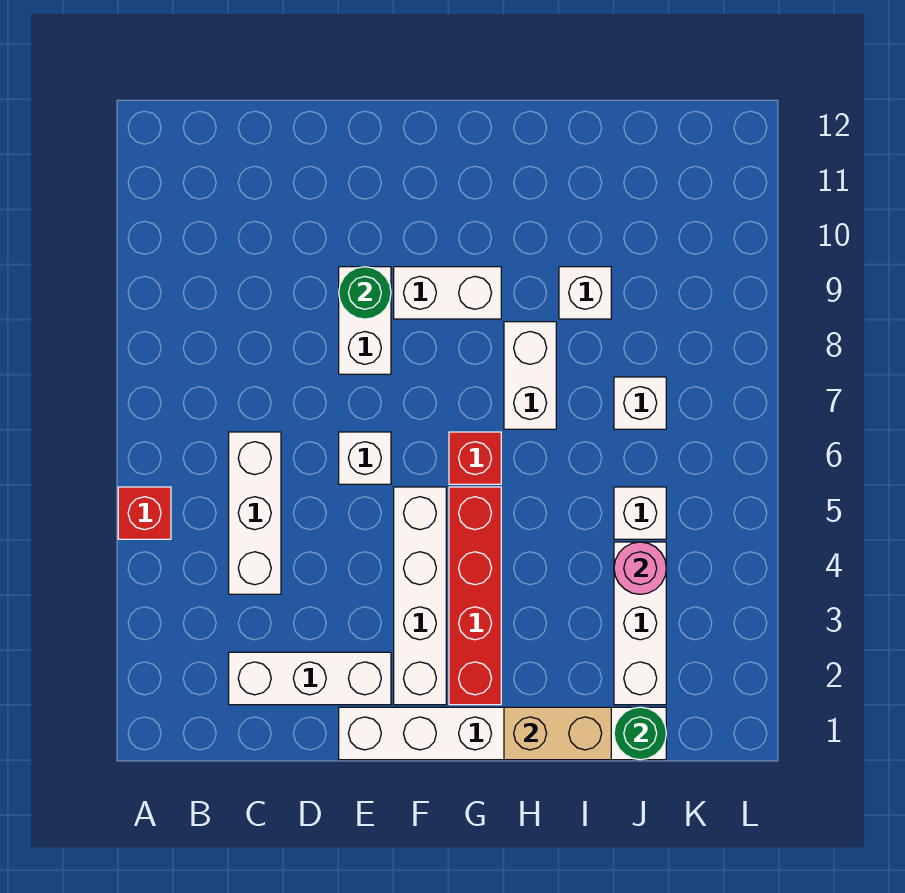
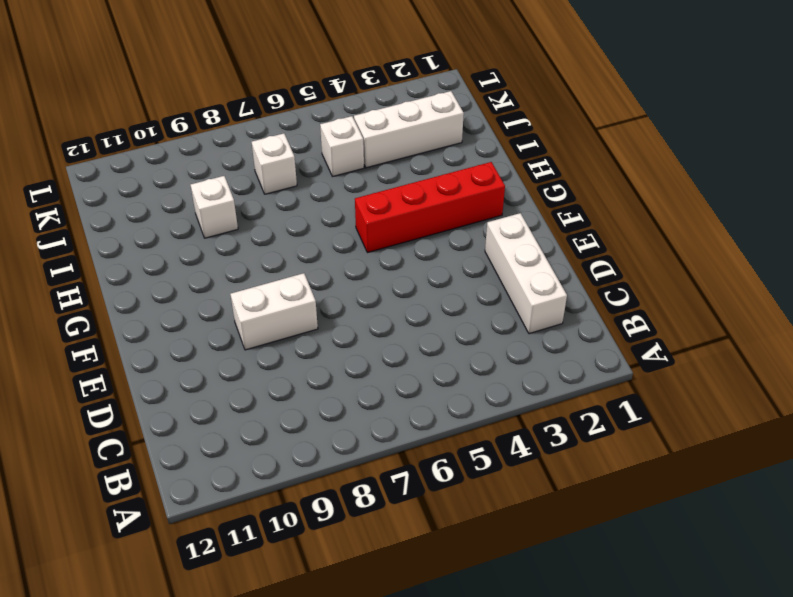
none -> red 1x1 brick [118,487,171,539]
none -> white 1x3 brick [229,432,281,594]
none -> white 1x6 brick [339,707,666,760]

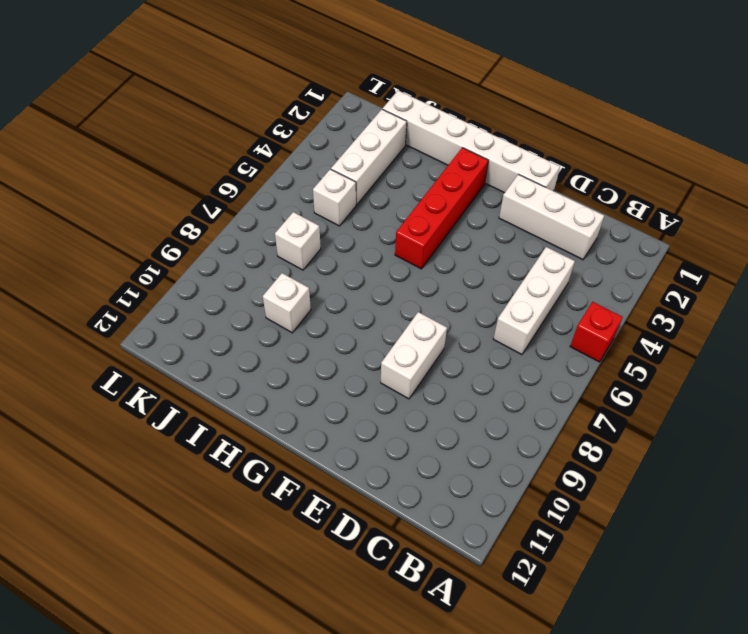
none -> white 1x1 brick [339,432,391,484]
none -> white 1x4 brick [394,487,446,705]
none -> white 1x2 brick [394,267,501,319]

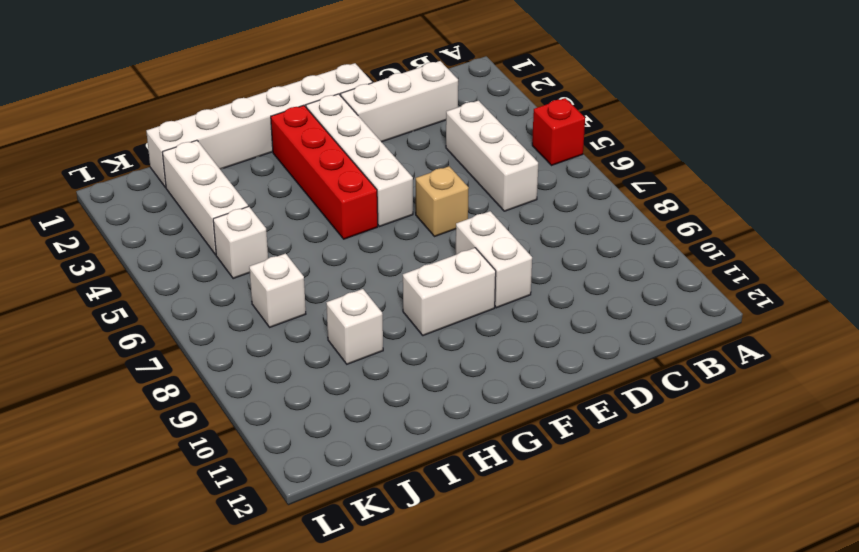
tan 1x1 brick [416,166,469,237] -> white 1x1 brick [339,432,391,484]
none -> red 1x1 brick [449,432,501,484]
none -> white 1x2 brick [504,322,556,429]
none -> green 1x1 round brick [339,267,391,319]

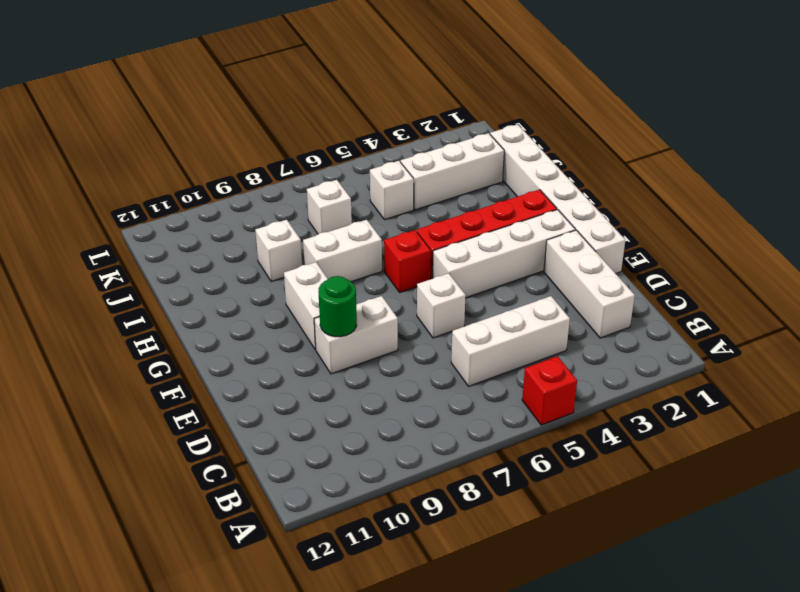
none -> tan 1x2 brick [504,707,611,760]
none -> green 1x1 round brick [614,707,666,760]
none -> pink 1x1 round brick [614,542,666,594]

